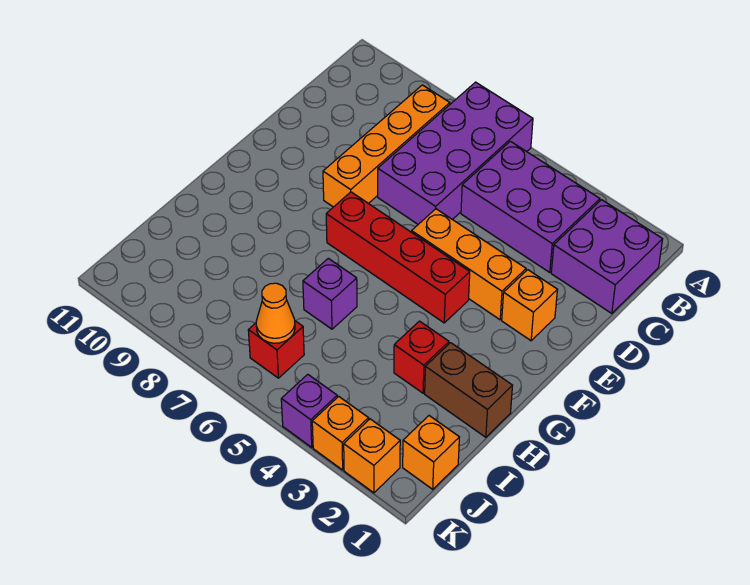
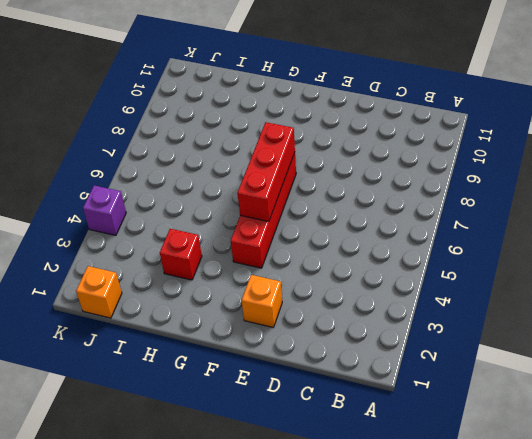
red 1x3 brick [238,122,295,222] -> none
none -> purple 2x4 brick [378,82,533,224]
none -> purple 2x2 brick [551,200,663,314]
none -> purple 2x3 brick [461,141,600,273]

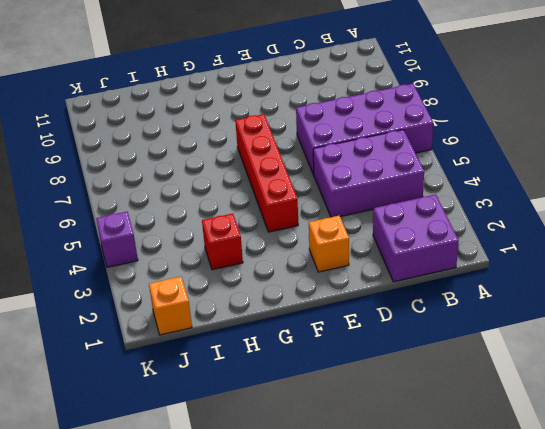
purple 2x3 brick [313,130,424,217] -> purple 2x3 brick turned to [461,141,600,273]
none -> orange 1x4 brick [323,85,450,207]
none -> orange 1x3 brick [412,209,526,320]
none -> brown 1x2 brick [425,343,513,437]

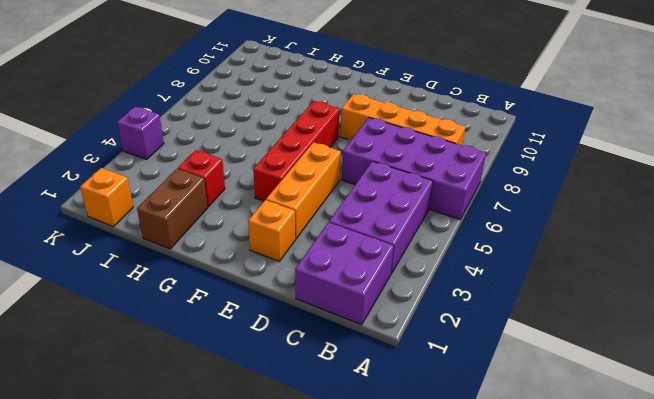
none -> purple 1x1 brick [303,258,357,329]
none -> red 1x1 brick [248,321,304,378]
none -> orange 1x1 brick [344,419,400,493]

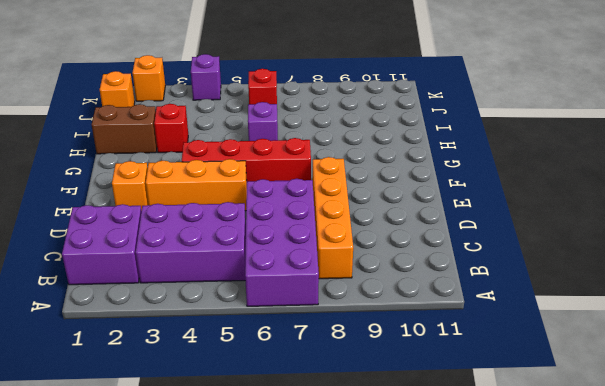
none -> orange 1x1 brick [312,396,369,470]
none -> orange 1x1 cone [256,283,295,343]

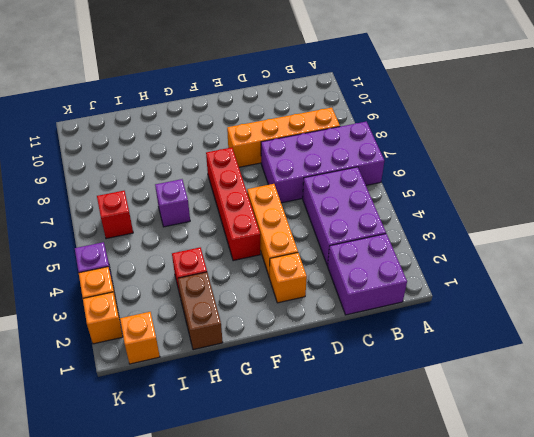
none -> orange 1x1 cone [256,283,295,343]

